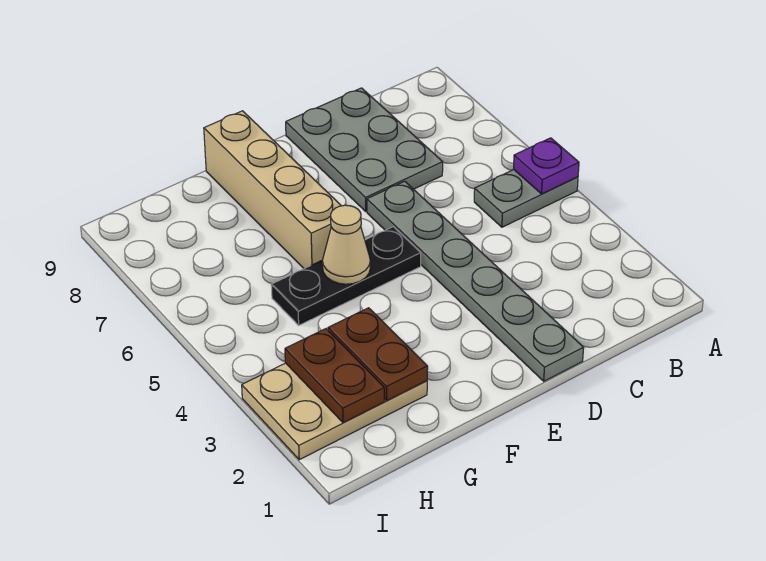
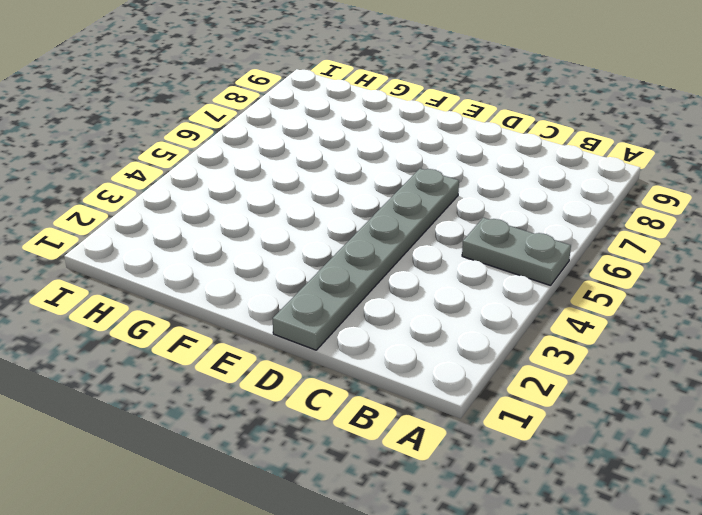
none -> grey 2x3 plate [286,88,443,211]
none -> black 1x3 plate [271,227,421,325]

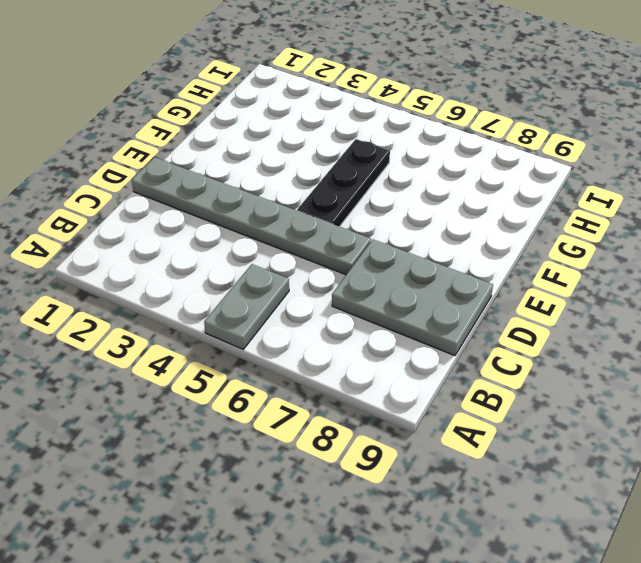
none -> tan 1x4 brick [204,111,341,269]
none -> tan 2x3 plate [242,363,427,460]

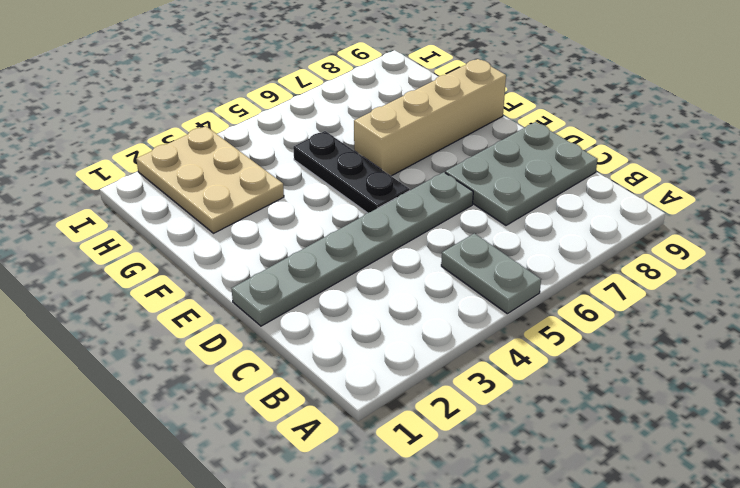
none -> purple 1x1 plate [514,138,579,194]
none -> tan 1x1 cone [322,205,370,284]

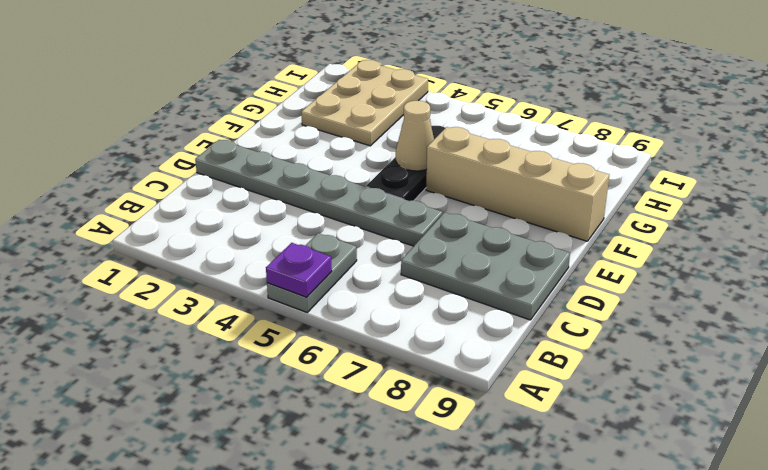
none -> brown 1x2 plate [328,308,428,401]
none -> brown 1x2 plate [285,329,384,423]

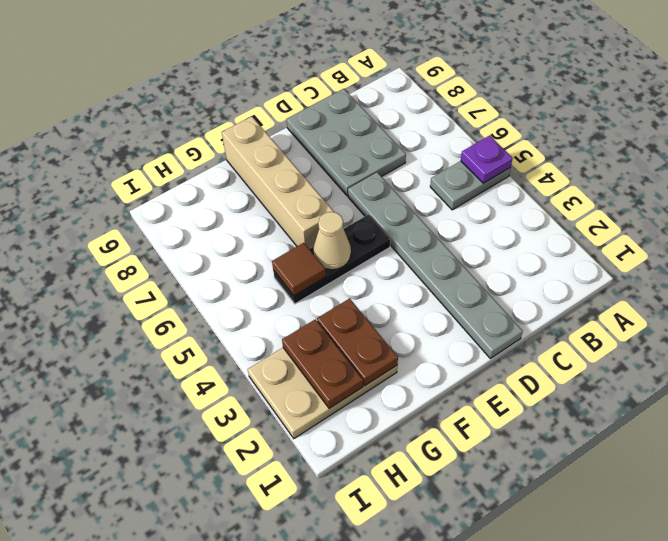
brown 1x1 tile [272,243,326,296] -> none

